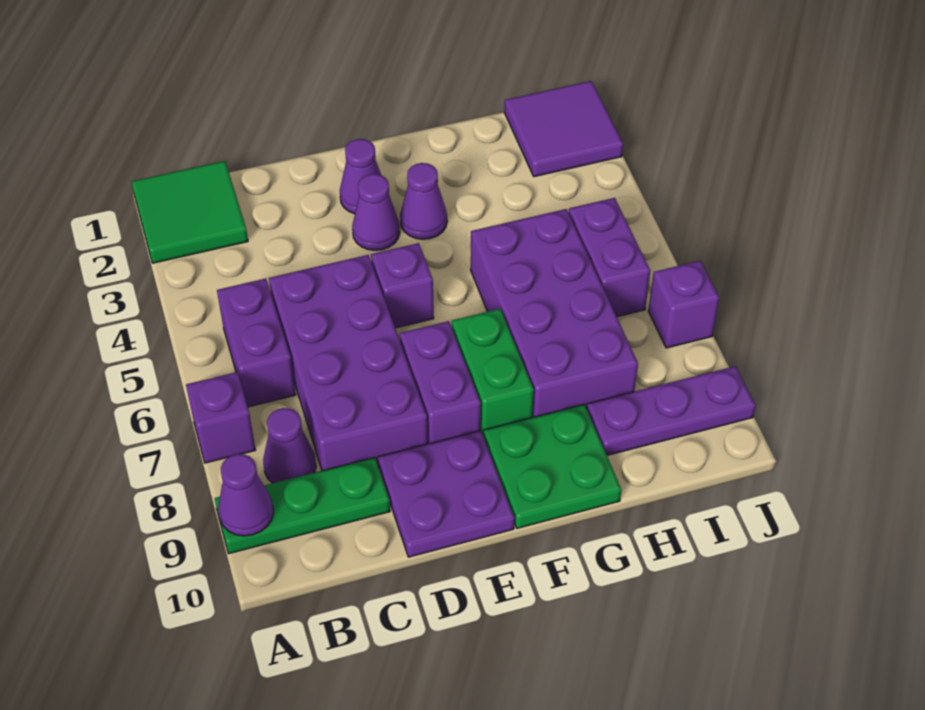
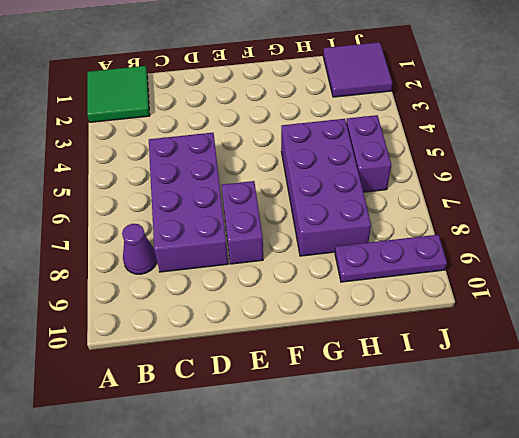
none -> purple 1x1 brick [186,372,255,463]
none -> green 1x3 plate [214,458,390,554]
none -> purple 1x2 brick [217,279,296,407]

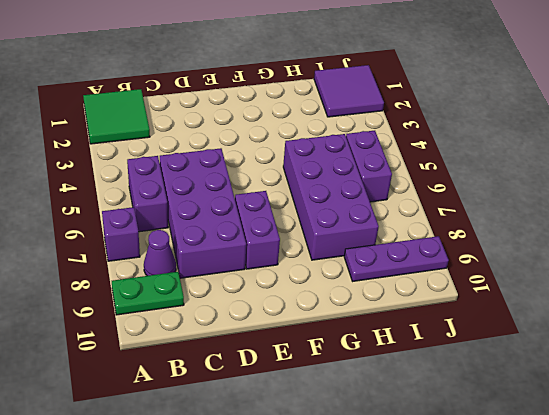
green 1x2 plate [112,272,184,315] -> green 1x3 plate [214,458,390,554]
none -> purple 2x2 plate [378,431,515,557]
none -> purple 1x1 cone [340,139,381,214]
none -> purple 1x1 cone [352,174,400,250]

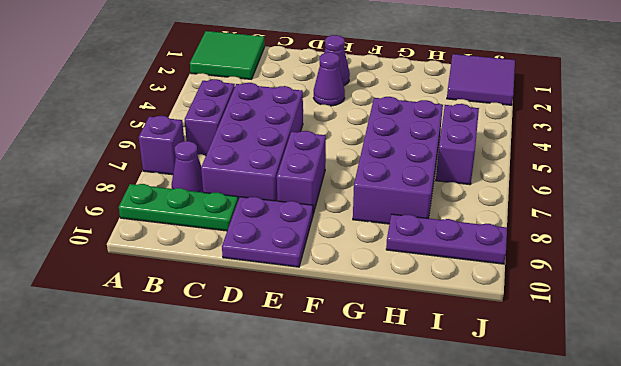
none -> purple 1x1 brick [371,243,434,328]
none -> purple 1x1 cone [400,163,447,239]
none -> green 1x2 brick [452,309,534,436]

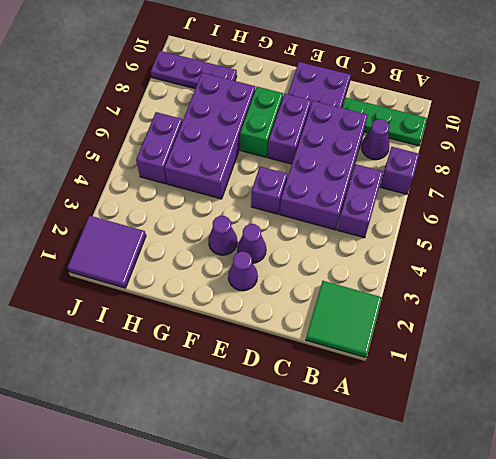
none -> green 2x2 plate [484,404,621,528]
none -> purple 1x1 brick [648,261,719,348]
none -> purple 1x1 cone [218,454,274,536]

